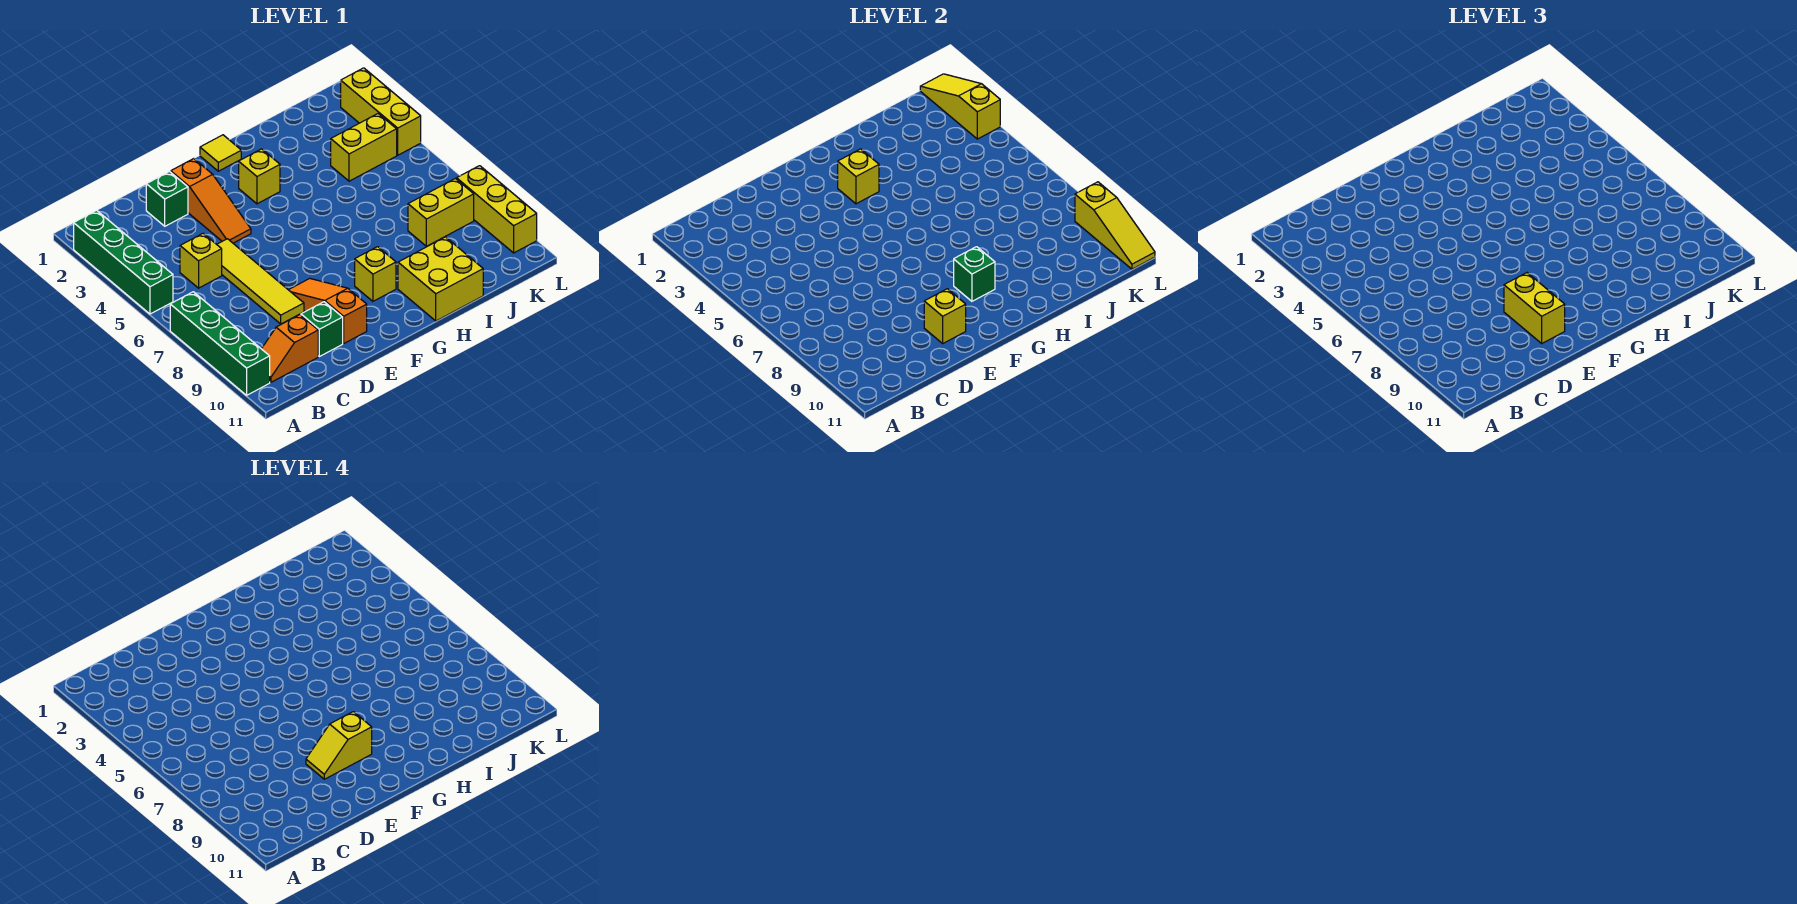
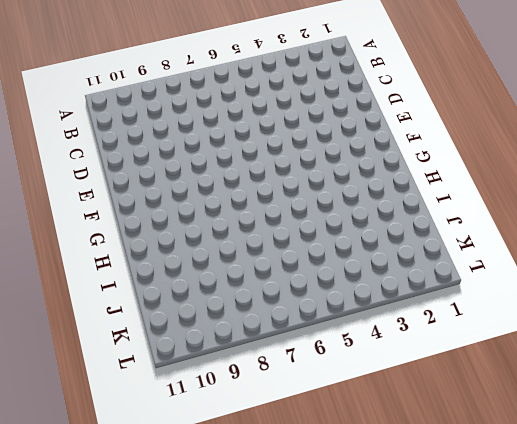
none -> green 1x4 brick [74,210,173,314]
none -> green 1x4 brick [170,292,270,395]
none -> orange 1x2 slope [262,315,318,382]

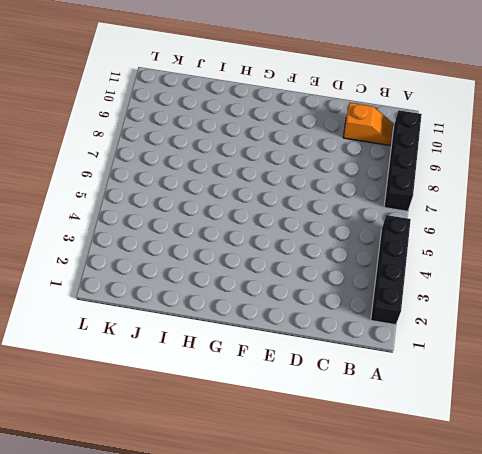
black 1x4 brick [371,215,411,325] -> green 1x4 brick [74,210,173,314]
black 1x4 brick [384,110,422,211] -> green 1x4 brick [170,292,270,395]
none -> yellow 1x1 brick [180,233,222,288]
none -> green 1x1 brick [146,171,188,226]
none -> yellow 1x4 tile [217,239,304,324]

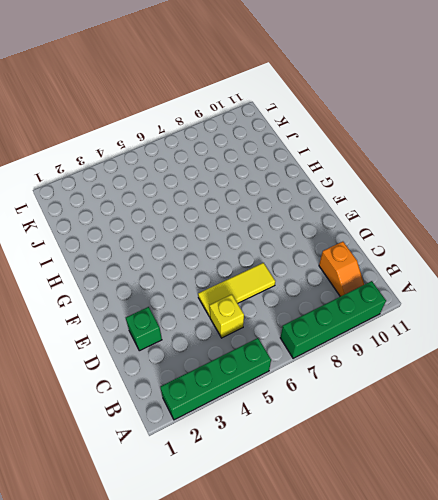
yellow 1x3 tile [198,263,275,317] -> yellow 1x4 tile [217,239,304,324]
none -> green 1x1 brick [301,302,343,357]
none -> orange 1x3 slope [171,159,251,243]
none -> orange 1x3 slope [289,279,367,343]

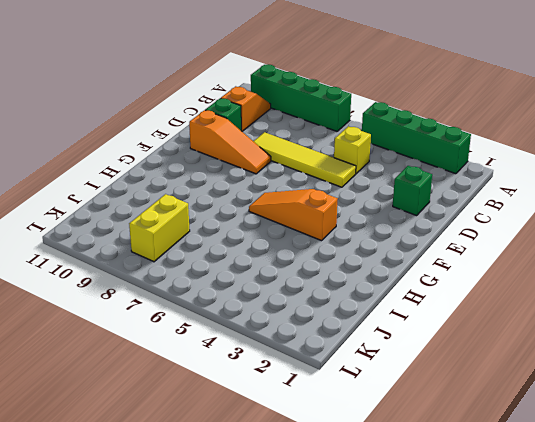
orange 1x3 slope [249,189,337,241] -> orange 1x3 slope moved to [171,159,251,243]
none -> yellow 1x1 tile [200,135,241,171]
none -> yellow 1x1 brick [239,149,280,204]
none -> yellow 1x1 brick [355,247,396,301]

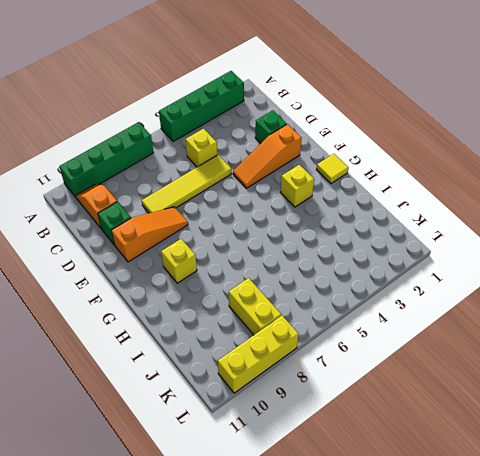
none -> yellow 2x2 brick [398,237,483,321]
none -> yellow 1x2 brick [331,114,397,181]
none -> yellow 1x3 brick [341,68,421,155]

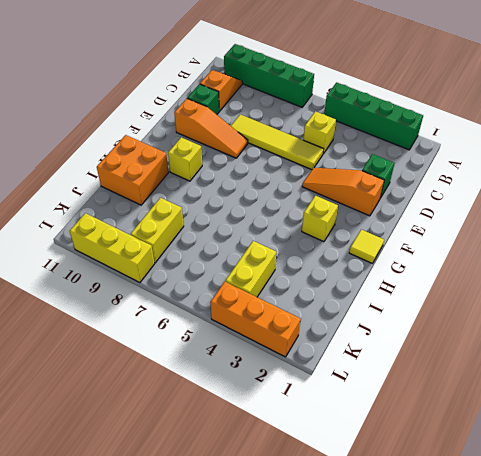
orange 2x2 brick [97,135,169,205] -> yellow 2x2 brick [398,237,483,321]
orange 1x3 brick [210,282,300,357] -> yellow 1x3 brick [341,68,421,155]
none -> yellow 1x1 brick [924,289,966,343]
none -> yellow 1x1 brick [838,149,879,204]
none -> green 1x1 brick [954,247,995,301]

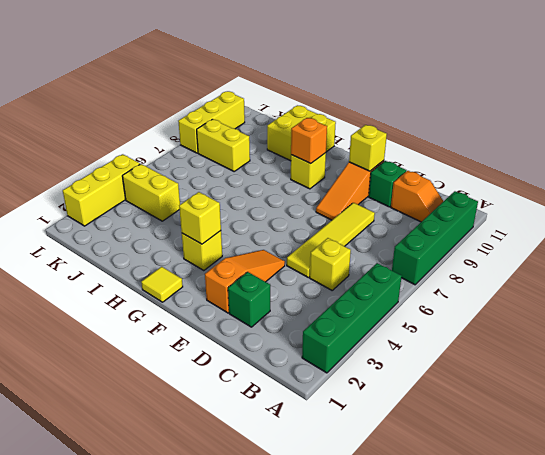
orange 1x1 brick [291,118,327,164] -> green 1x1 brick [954,247,995,301]
none -> yellow 1x3 slope [920,74,1000,139]
none -> yellow 1x3 slope [1075,182,1155,269]
none -> yellow 1x2 brick [1504,273,1565,343]

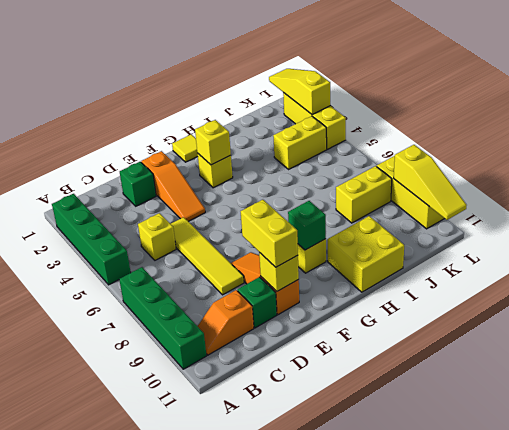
none -> yellow 1x2 slope [306,712,372,779]

